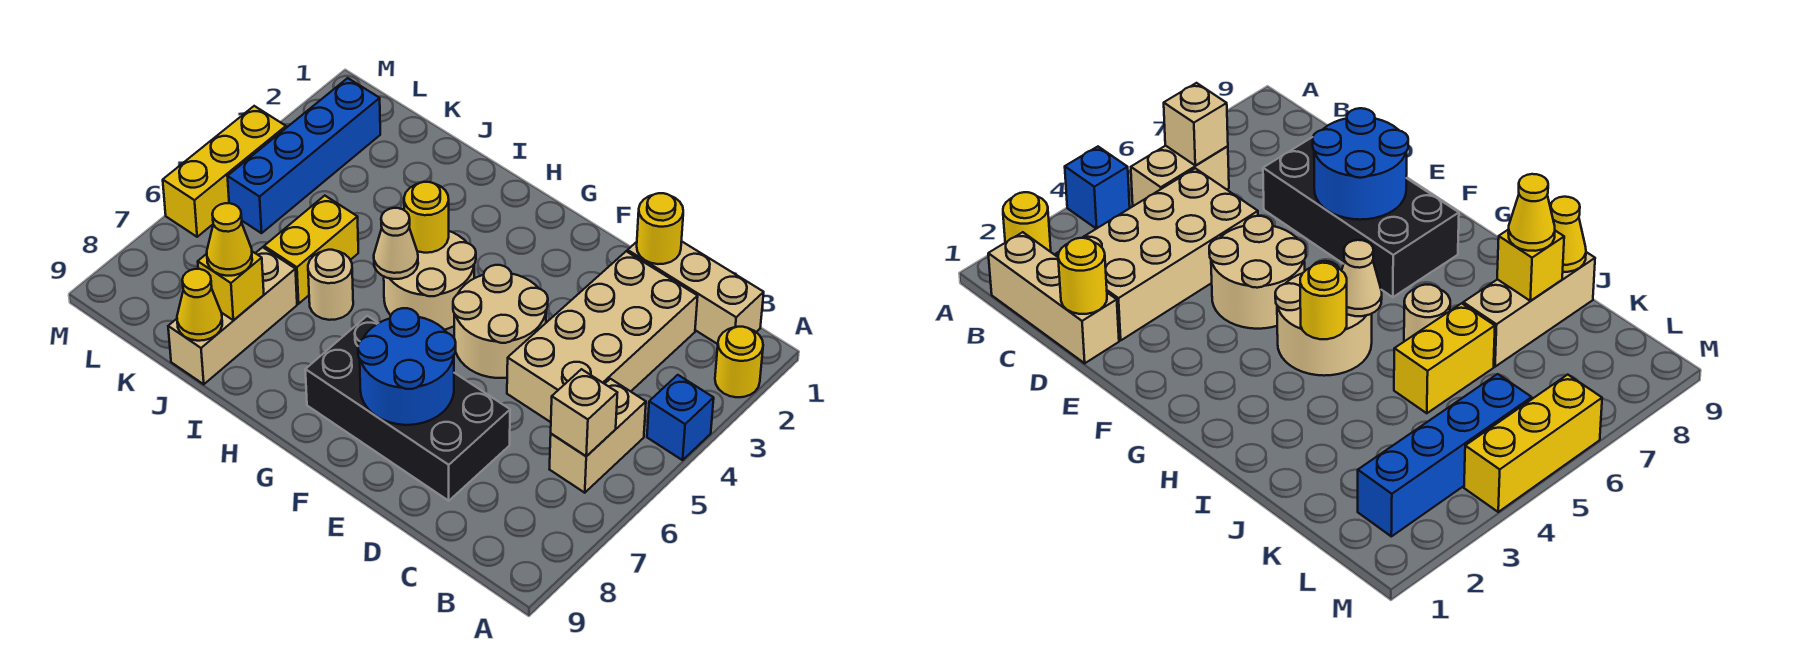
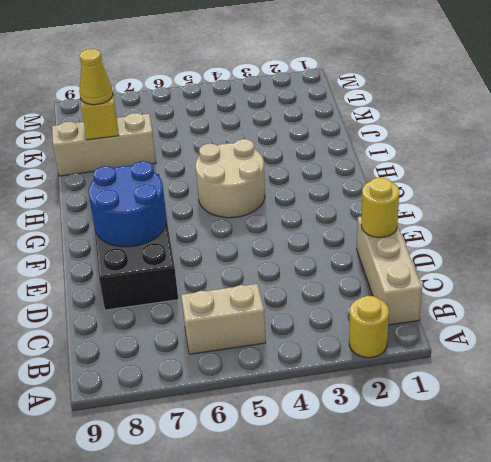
none -> blue 1x1 brick [647,375,714,460]
none -> tan 2x4 brick [507,251,698,422]
none -> tan 2x2 round brick [453,265,548,378]

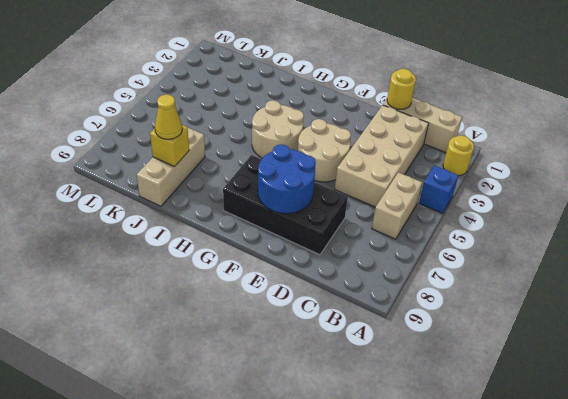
none -> tan 1x1 round brick [308,250,353,320]
none -> yellow 1x2 brick [264,196,358,304]
none -> blue 1x4 brick [227,78,380,233]

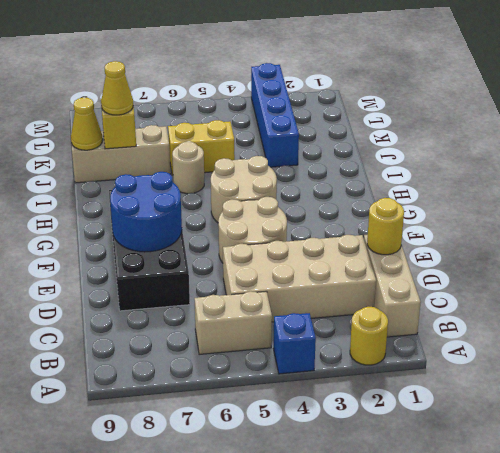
blue 1x4 brick [251,63,299,167] -> blue 1x4 brick turned to [227,78,380,233]
none -> yellow 1x3 brick [163,106,286,237]
none -> tan 1x1 brick [551,369,617,456]
none -> yellow 1x1 round brick [404,182,449,253]

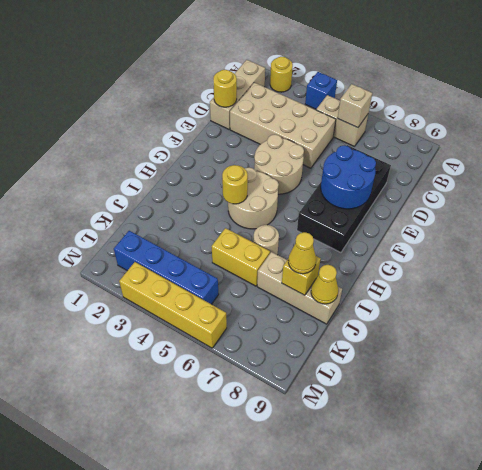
yellow 1x4 brick [119,262,227,348] -> yellow 1x3 brick [163,106,286,237]
none -> tan 1x1 cone [374,208,418,279]

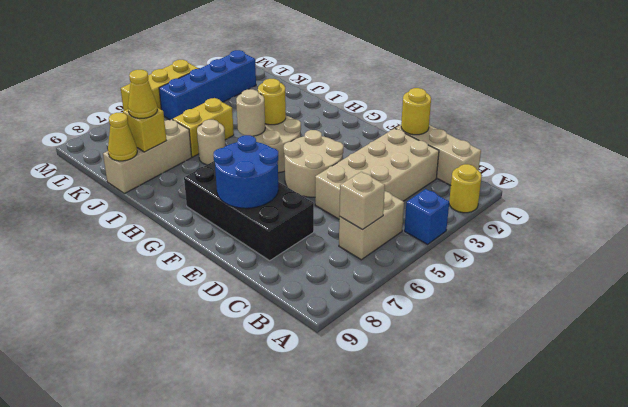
tan 1x1 round brick [236,89,265,136] -> tan 1x1 cone [374,208,418,279]

